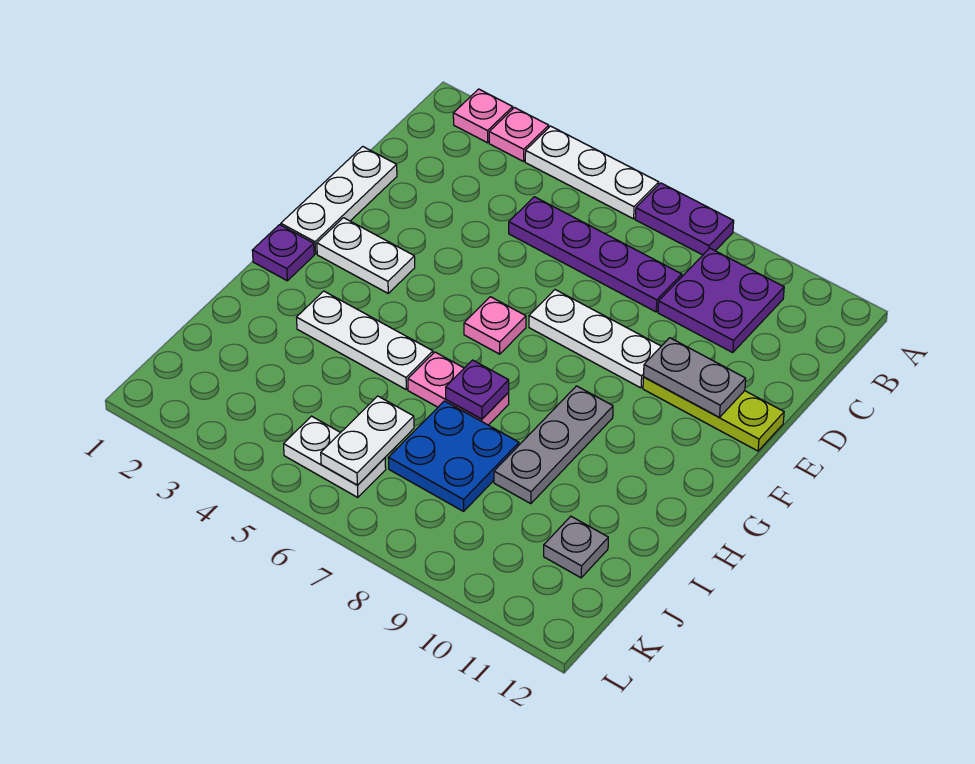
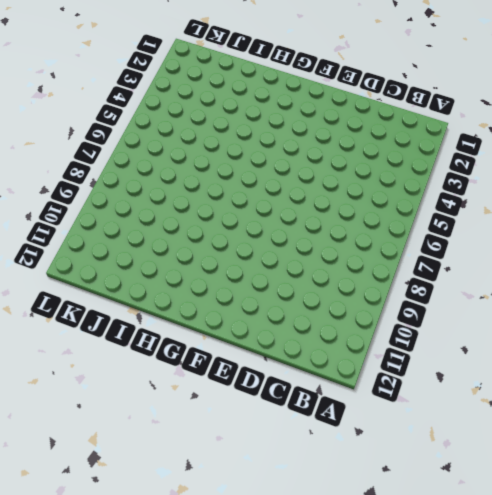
none -> pink 1x1 plate [453,89,513,143]
none -> pink 1x1 plate [489,108,549,161]
none -> white 1x3 plate [525,126,659,219]

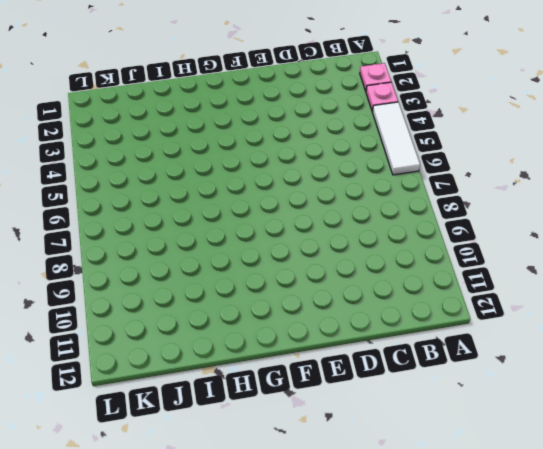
white 1x3 tile [372,102,420,175] -> white 1x3 plate [525,126,659,219]
none -> purple 1x2 plate [635,183,734,255]
none -> purple 2x2 plate [658,248,784,353]
none -> purple 1x4 plate [509,197,682,312]

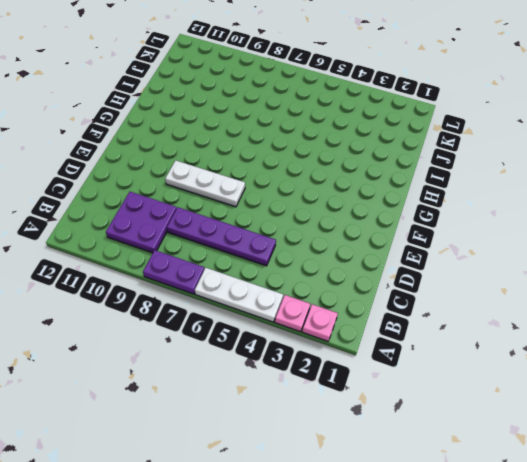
none -> white 1x3 plate [281,146,397,254]
none -> lime 1x3 plate [643,377,784,451]
none -> white 1x2 plate [317,218,415,293]

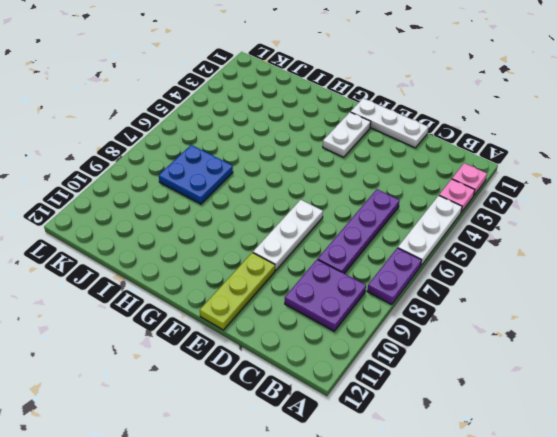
none -> pink 1x1 plate [464,297,526,354]
none -> purple 1x1 plate [252,225,314,281]
none -> grey 1x3 plate [494,386,613,504]

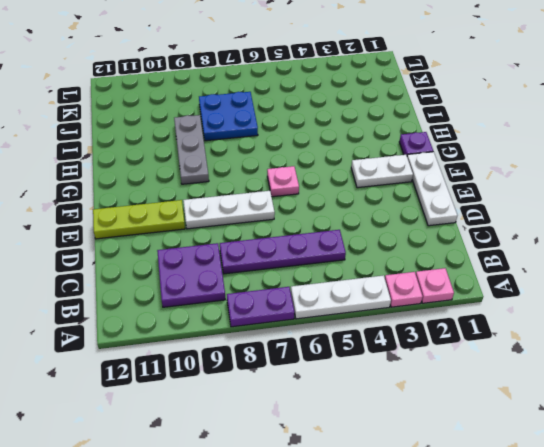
none -> white 1x3 plate [296,291,433,389]
none -> pink 1x2 plate [408,352,509,425]
none -> grey 1x1 plate [544,516,608,578]

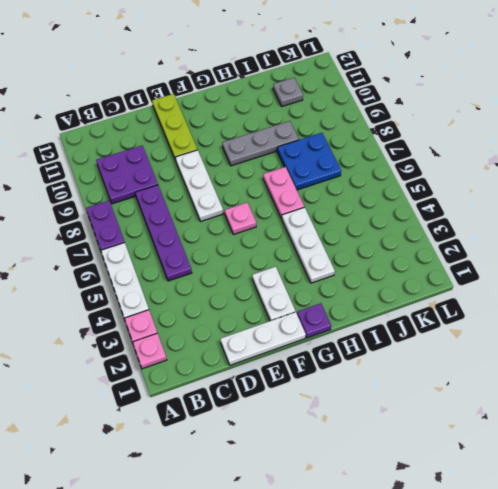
none -> white 1x2 plate [284,416,386,498]
none -> grey 1x2 plate [644,338,746,417]
none -> purple 1x1 plate [446,360,509,419]

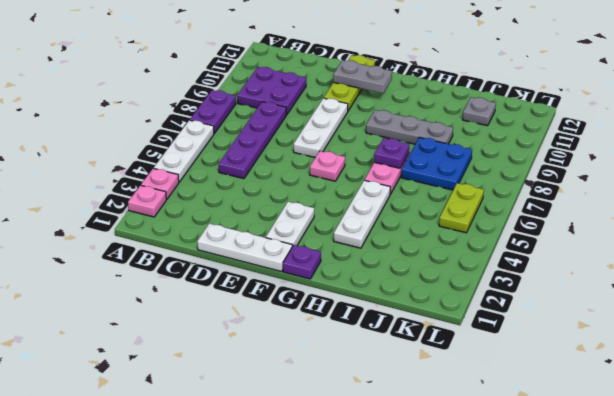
grey 1x2 plate [333,60,392,93] -> grey 1x2 plate turned to [644,338,746,417]
lime 1x2 plate [439,183,484,233] -> white 1x2 plate [284,416,386,498]
none -> white 1x2 plate [321,396,414,485]

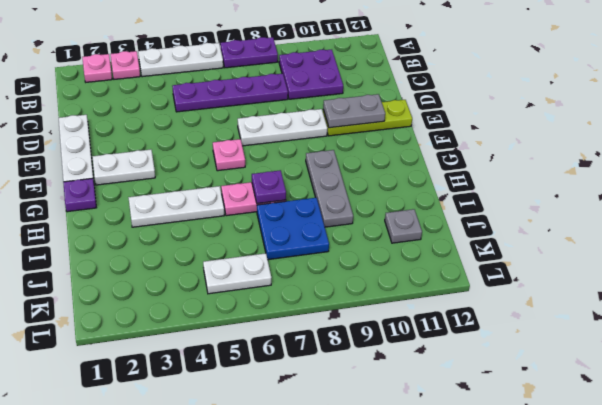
none -> white 1x2 plate [321,396,414,485]

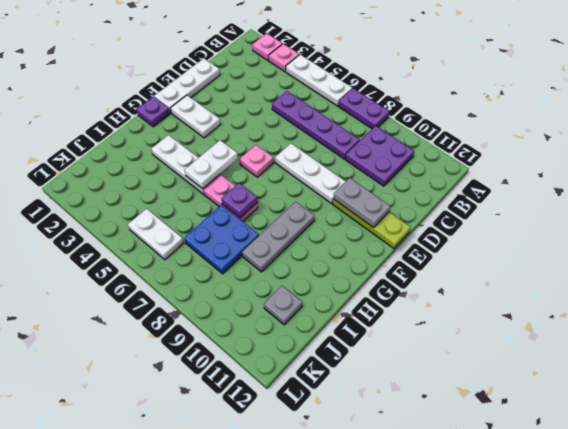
white 1x2 plate [185,140,238,189] -> white 1x2 plate moved to [321,396,414,485]

